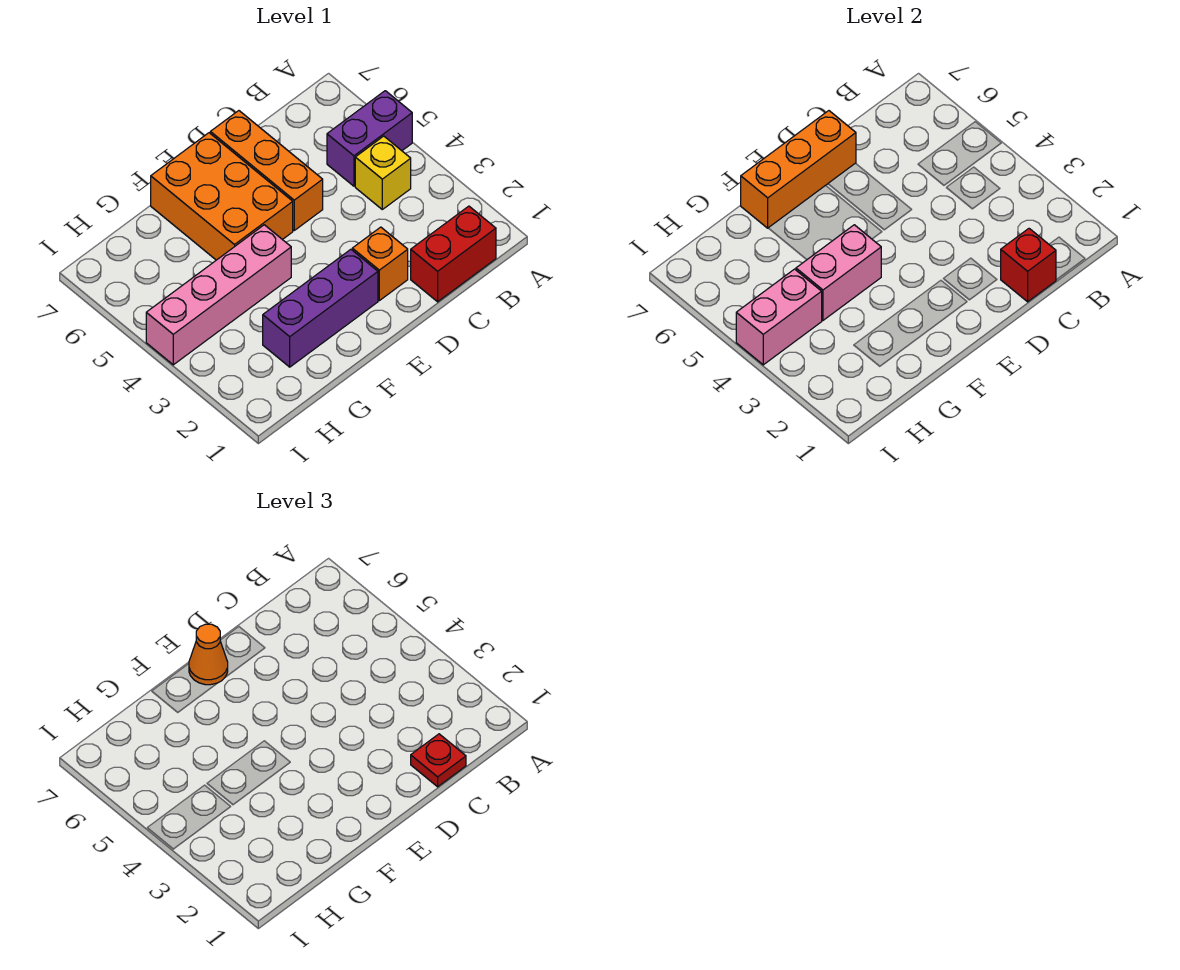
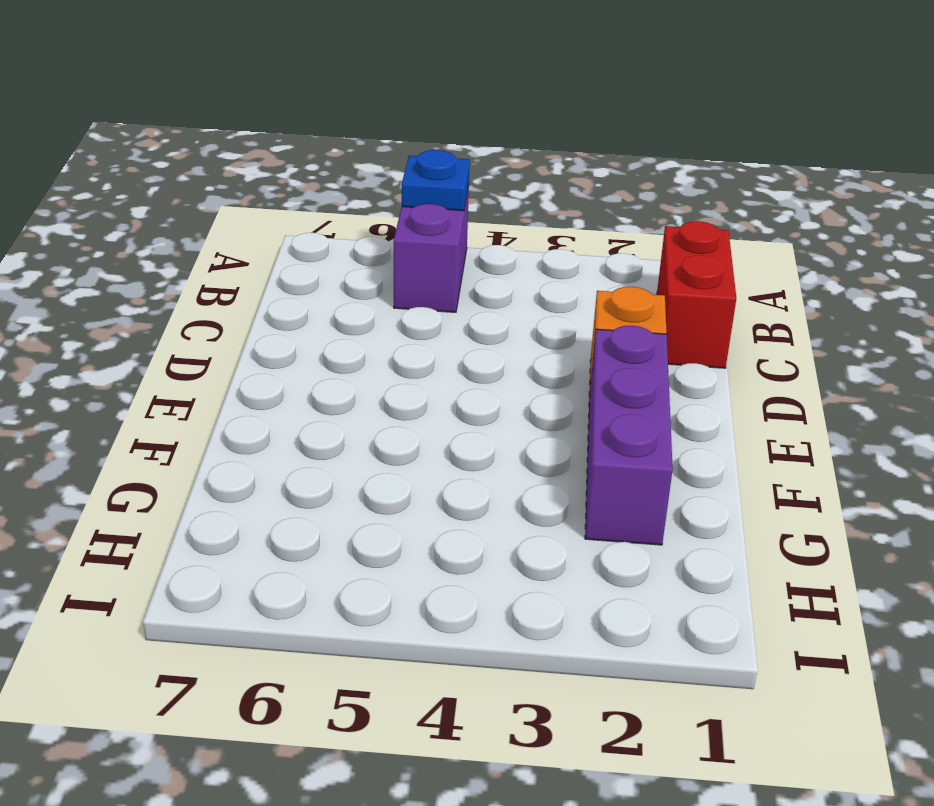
blue 1x1 plate [402,150,470,211] -> none
none -> yellow 1x1 brick [355,136,411,209]
none -> orange 1x3 brick [210,111,323,230]
none -> orange 2x3 brick [151,133,293,260]

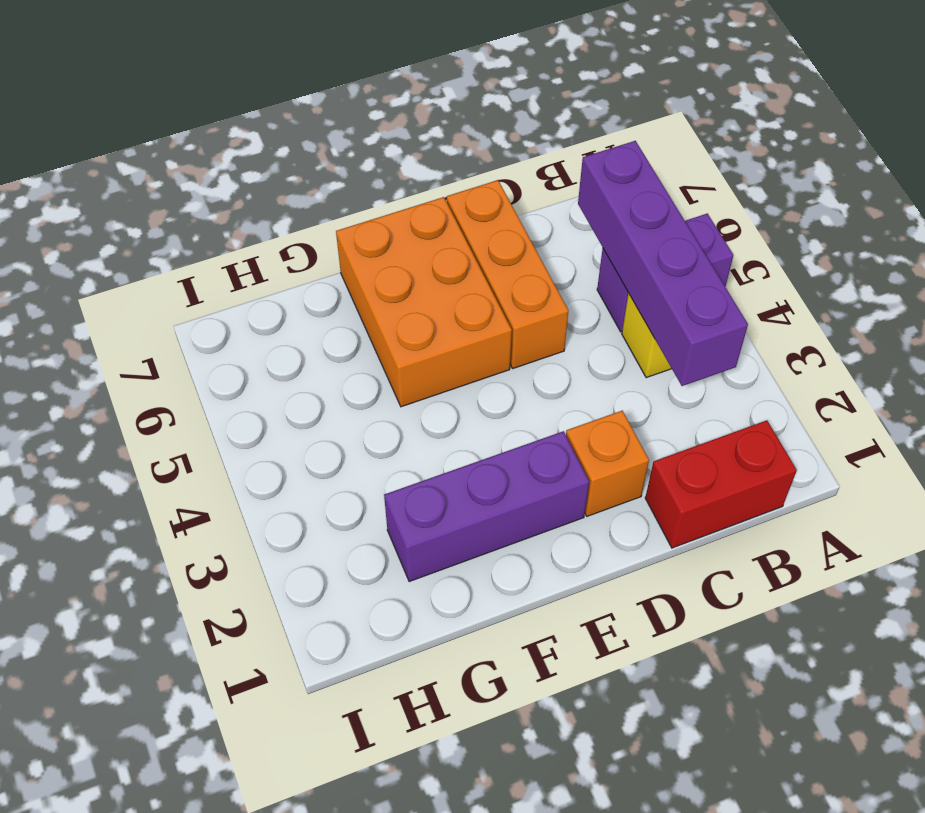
purple 1x4 brick [578,141,748,386] -> none
none -> pink 1x4 brick [146,225,291,365]
none -> red 1x1 brick [1001,229,1056,302]
none -> orange 1x3 brick [741,111,856,228]

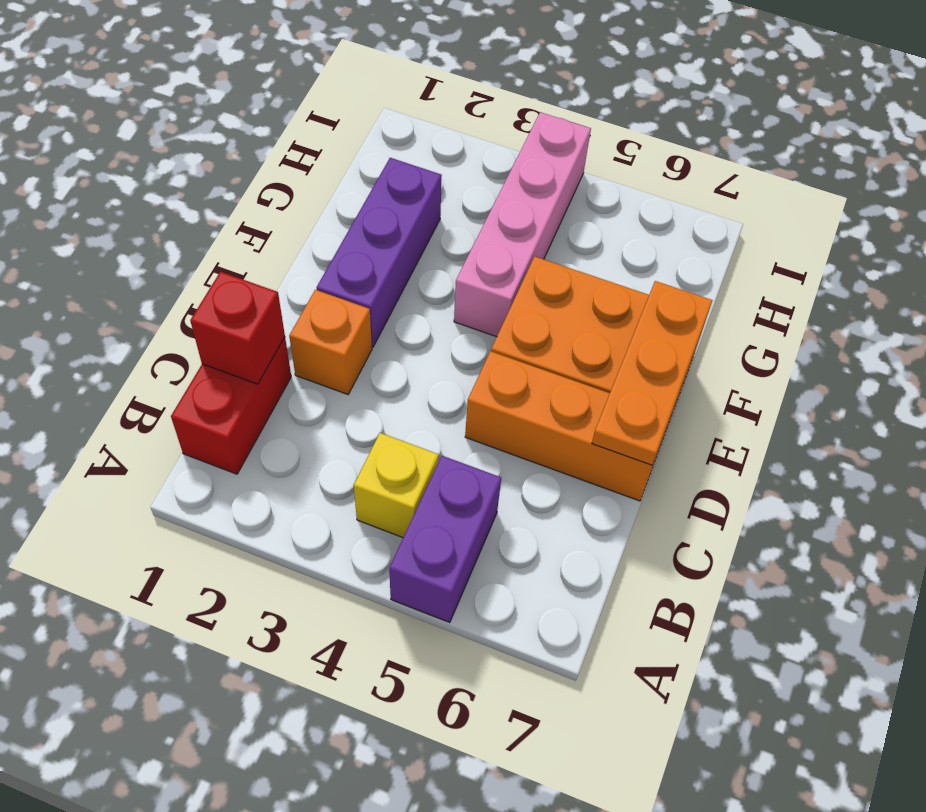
orange 1x3 plate [592,281,713,465] -> orange 1x3 brick [741,111,856,228]
none -> pink 1x2 brick [796,225,881,320]
none -> pink 1x2 brick [736,269,822,365]
none -> red 1x1 plate [411,734,466,787]

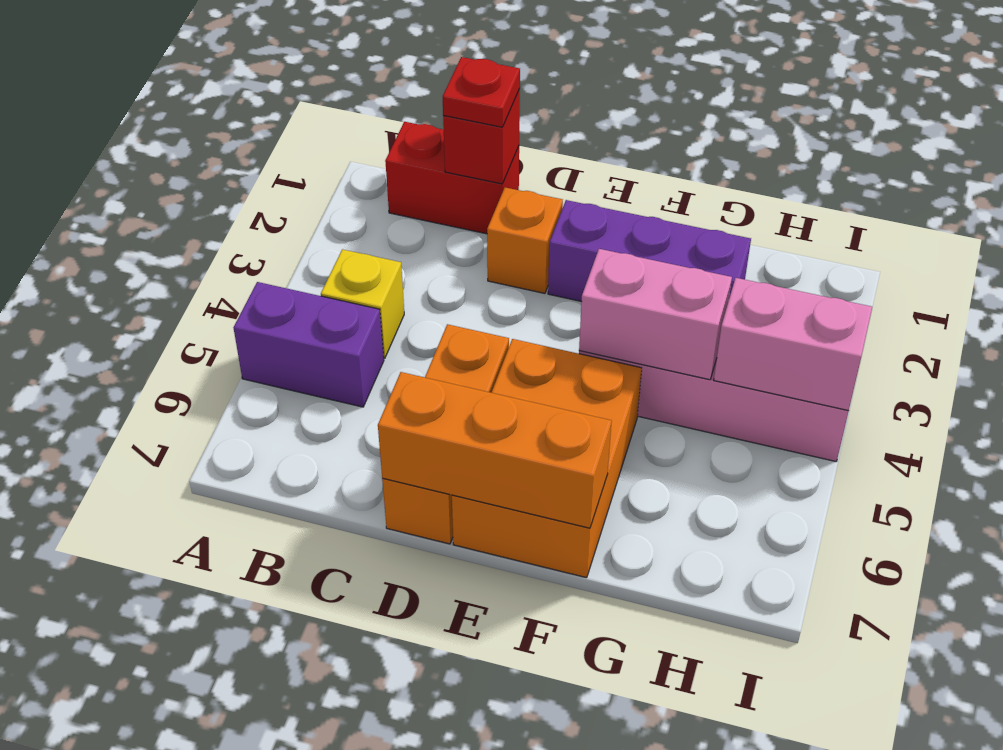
none -> orange 1x1 cone [189,624,228,685]

